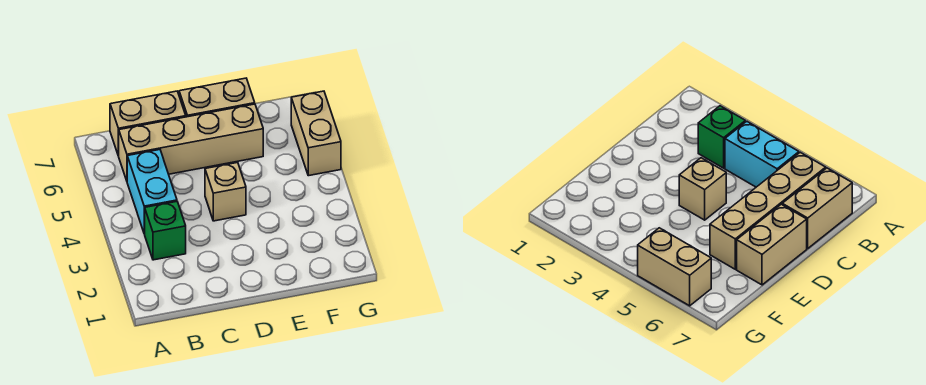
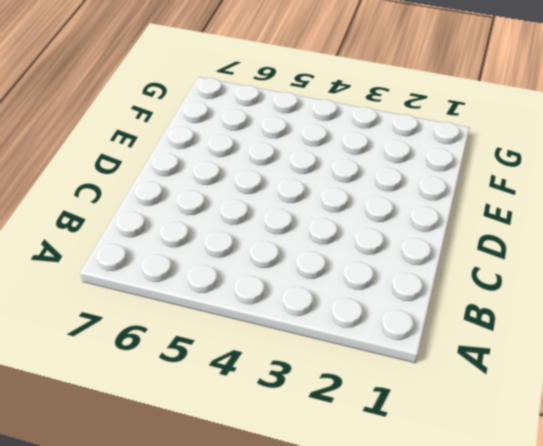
none -> green 1x1 brick [145,202,186,260]
none -> cyan 1x2 brick [127,150,177,234]

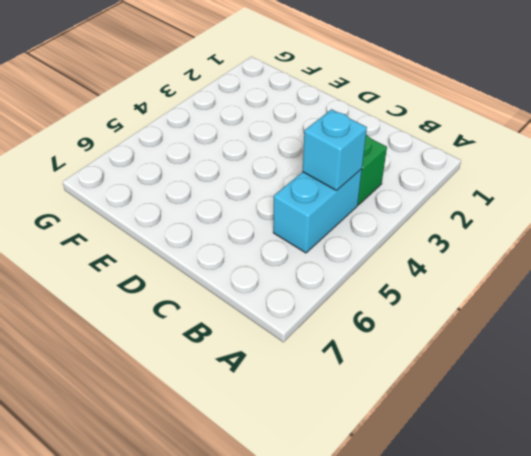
cyan 1x1 brick [303,109,367,190] -> none
none -> tan 1x4 brick [119,104,263,181]
none -> tan 1x2 brick [110,91,186,156]

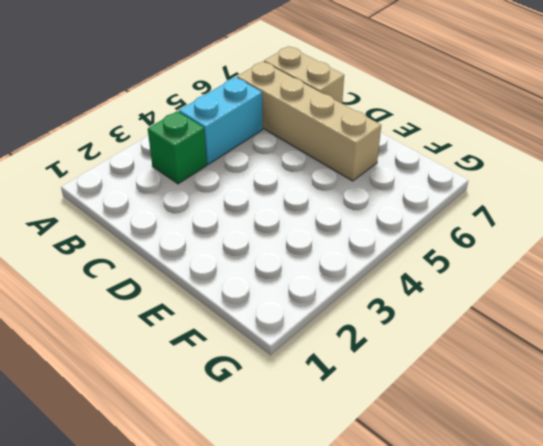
none -> tan 1x1 brick [205,162,246,221]
none -> tan 1x2 brick [179,78,255,117]

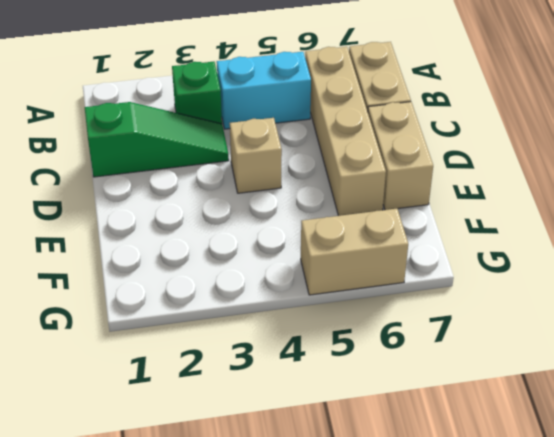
green 1x3 slope [85,102,229,177] -> none

